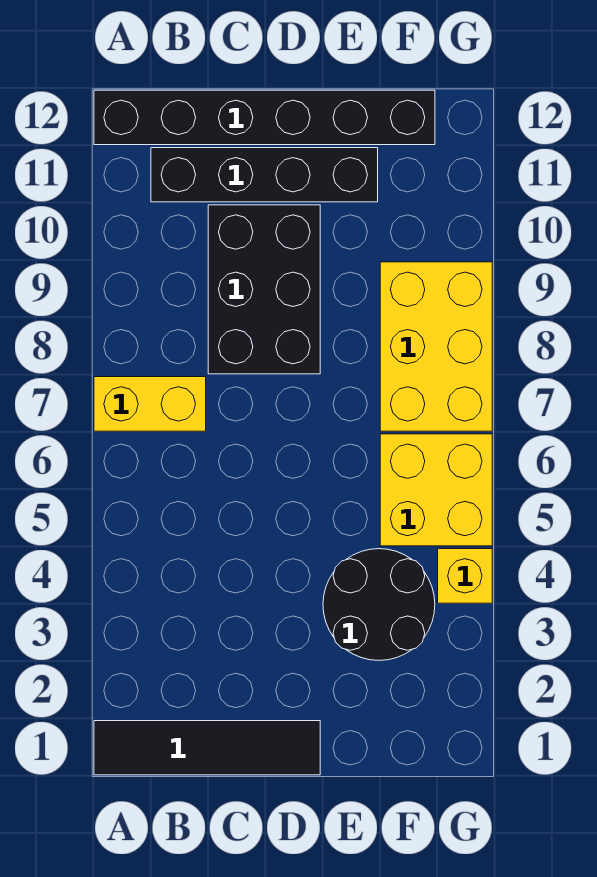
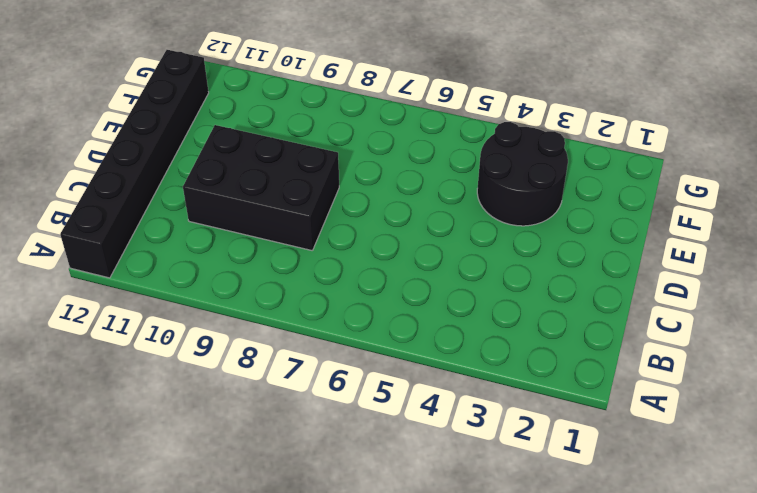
none -> black 1x4 tile [94,721,320,775]
none -> yellow 1x2 brick [94,377,206,431]

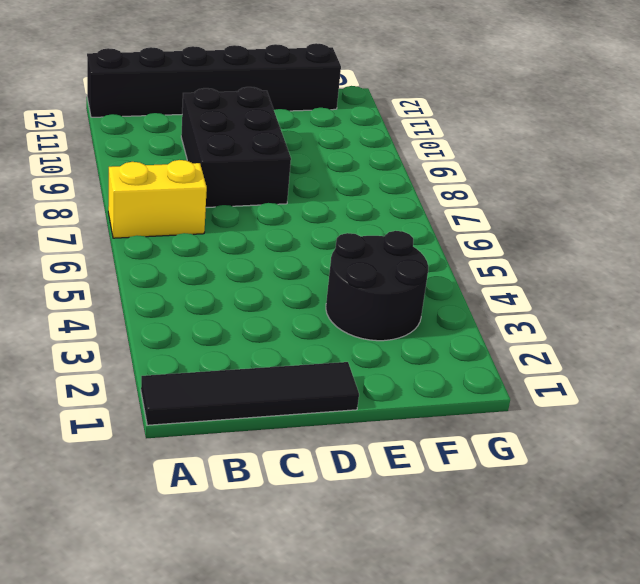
none -> black 1x4 brick [151,148,378,202]
none -> yellow 2x2 brick [380,434,492,546]

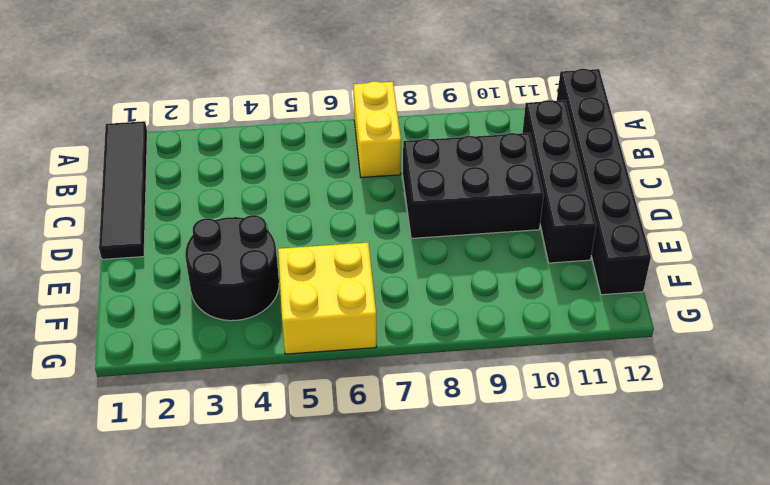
none -> yellow 2x3 brick [380,262,492,431]
none -> yellow 1x1 brick [438,549,492,603]

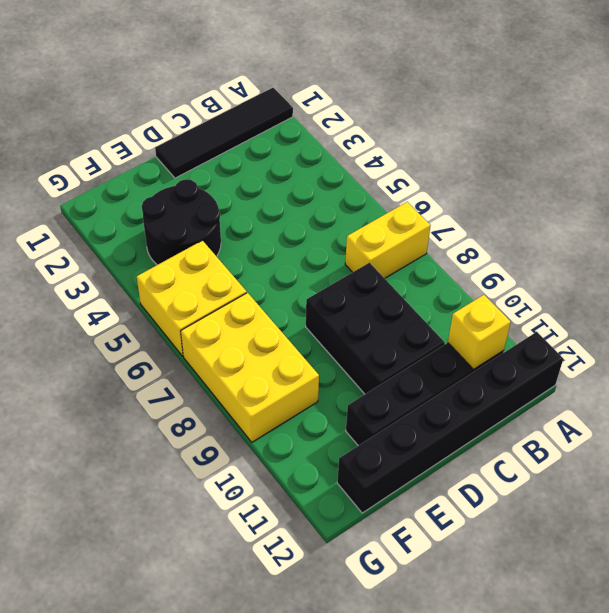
yellow 1x1 brick [448,295,511,369] -> yellow 1x1 brick moved to [438,549,492,603]

